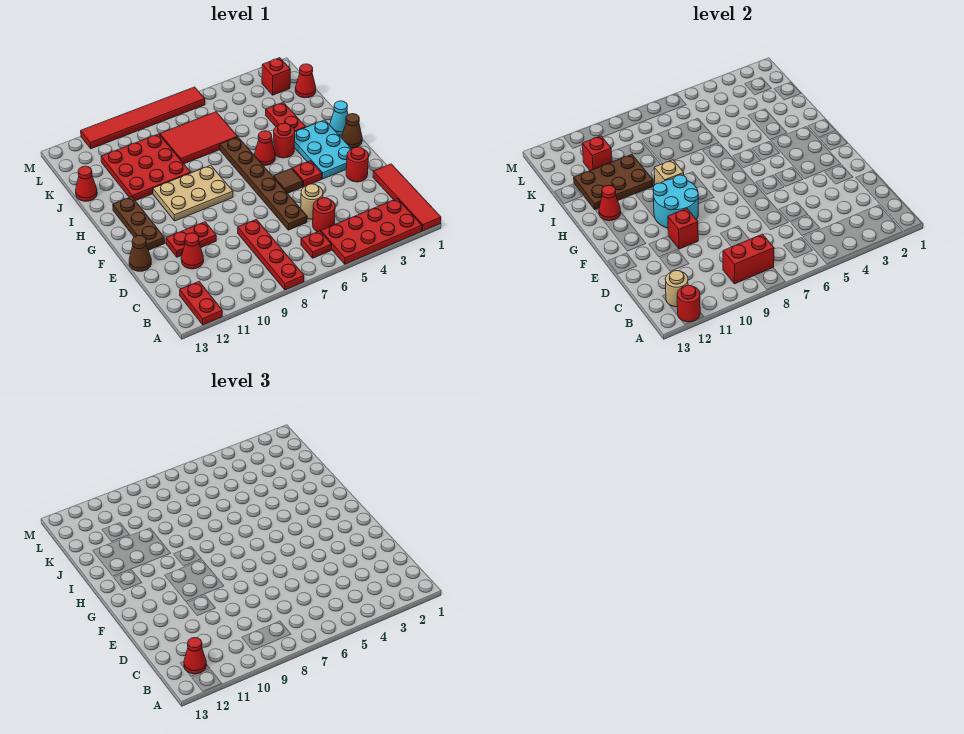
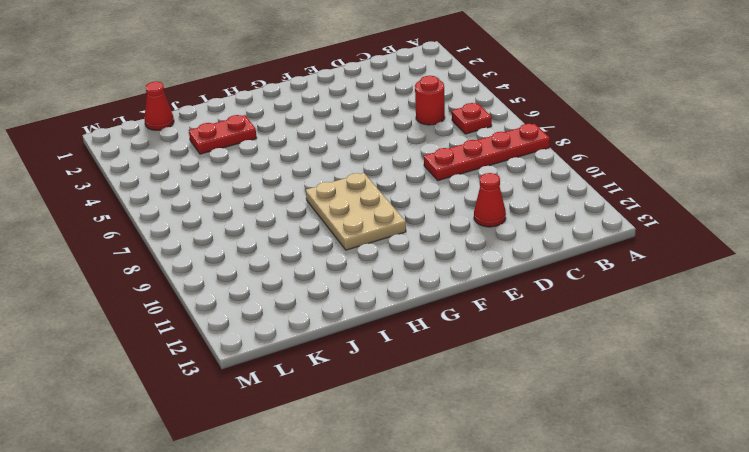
none -> red 1x4 tile [373,164,441,231]
none -> red 2x4 plate [321,199,422,264]
none -> red 1x2 plate [180,282,222,325]
none -> tan 1x1 round brick [301,184,323,219]

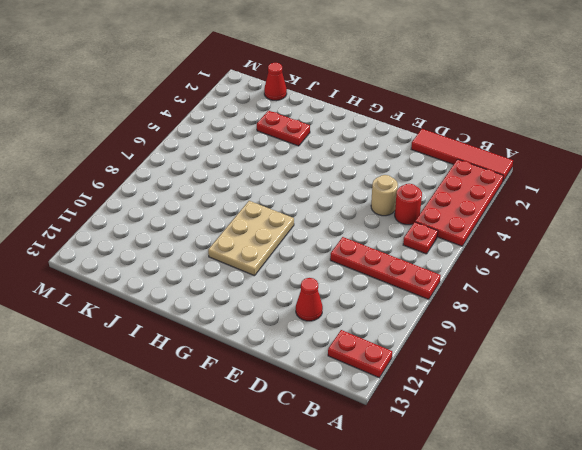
none -> brown 1x6 plate [220,137,307,230]
none -> red 1x1 round brick [346,147,369,182]
none -> red 1x2 plate [166,222,216,257]
none -> brown 1x1 cone [129,235,151,271]

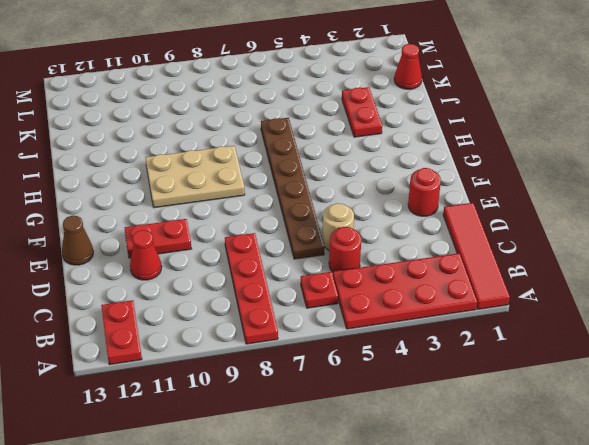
none -> cyan 2x3 plate [294,120,351,179]
none -> red 1x1 plate [292,161,322,187]
none -> brown 1x1 tile [273,169,303,194]
none -> brown 1x3 plate [113,197,165,250]

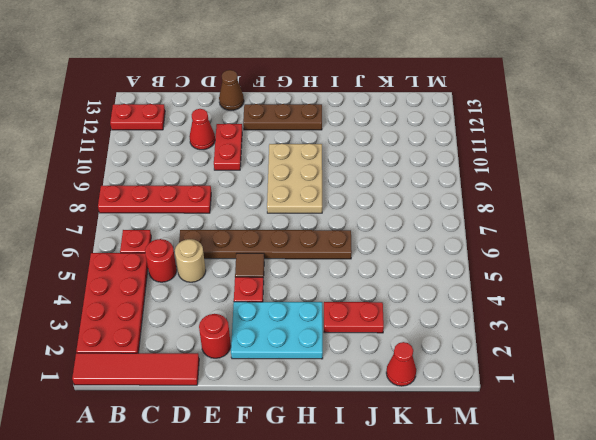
none -> brown 1x1 cone [341,114,362,148]
none -> cyan 1x1 cone [330,101,348,135]
none -> red 1x1 round brick [273,123,295,158]
none -> red 1x1 cone [254,131,275,166]

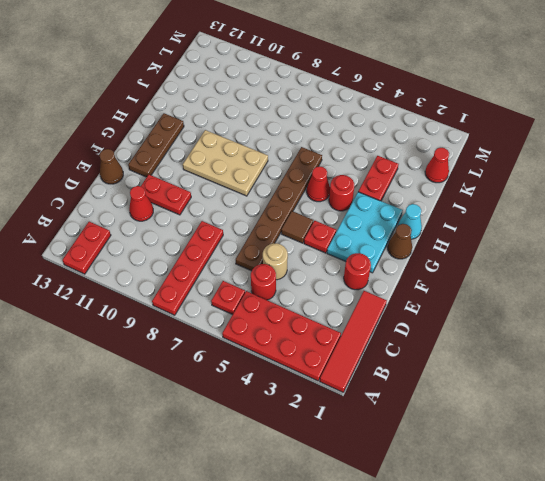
none -> red 3x3 plate [101,134,191,201]
none -> red 2x3 tile [160,112,238,164]
none -> red 1x1 cone [76,166,97,201]
none -> red 1x1 brick [262,58,290,95]

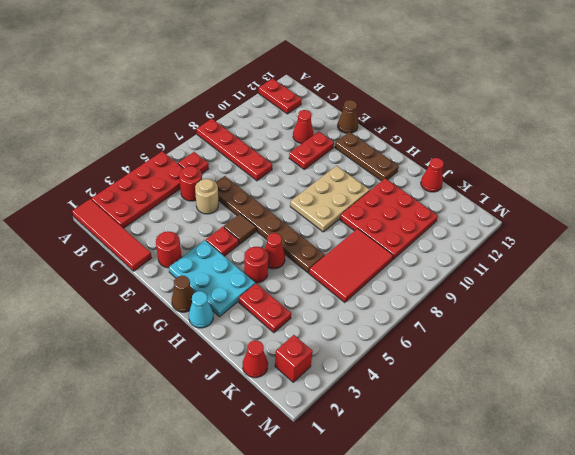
none -> red 1x6 tile [81,87,205,149]
none -> red 1x1 round brick [677,285,700,322]
none -> red 1x2 brick [723,234,774,284]
none -> tan 1x1 round brick [665,271,688,307]

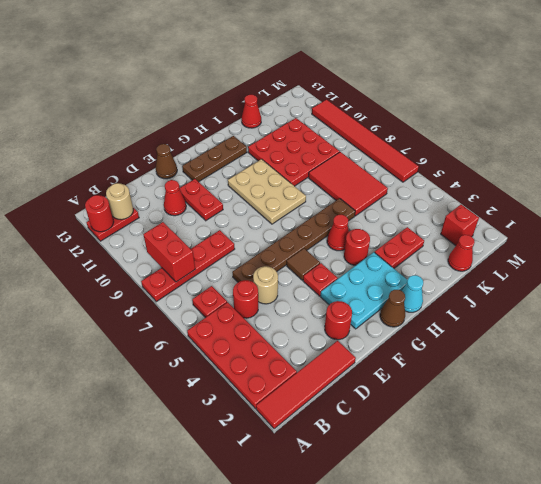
none -> red 1x1 brick [668,209,698,249]
none -> cyan 2x2 round brick [653,175,698,228]
none -> tan 1x1 brick [654,160,684,184]
none -> red 1x1 cone [599,185,621,221]

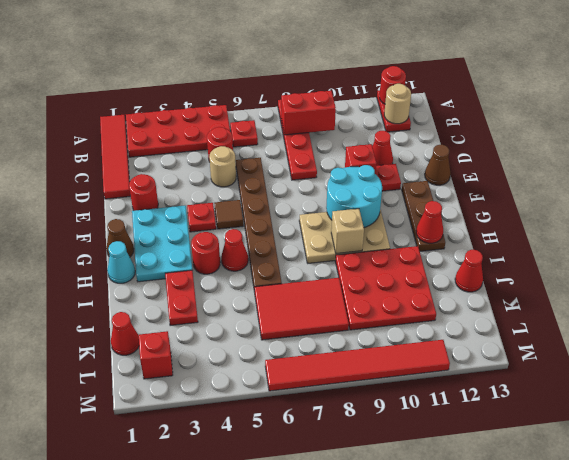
none -> brown 2x3 plate [574,155,653,209]
none -> red 1x1 brick [582,136,612,171]
none -> red 1x1 cone [184,638,206,674]

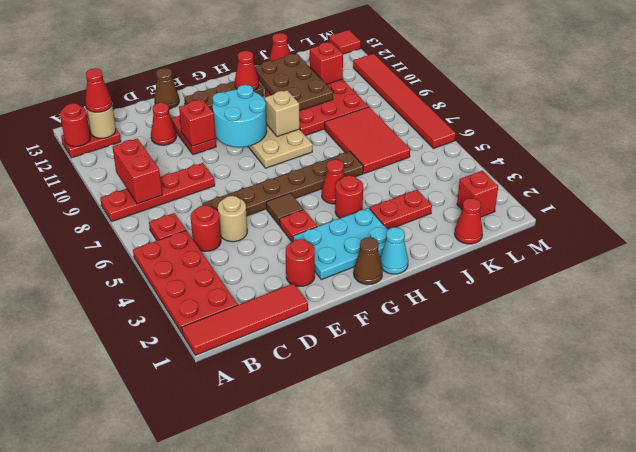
red 1x1 tile [329,30,361,54] -> none

